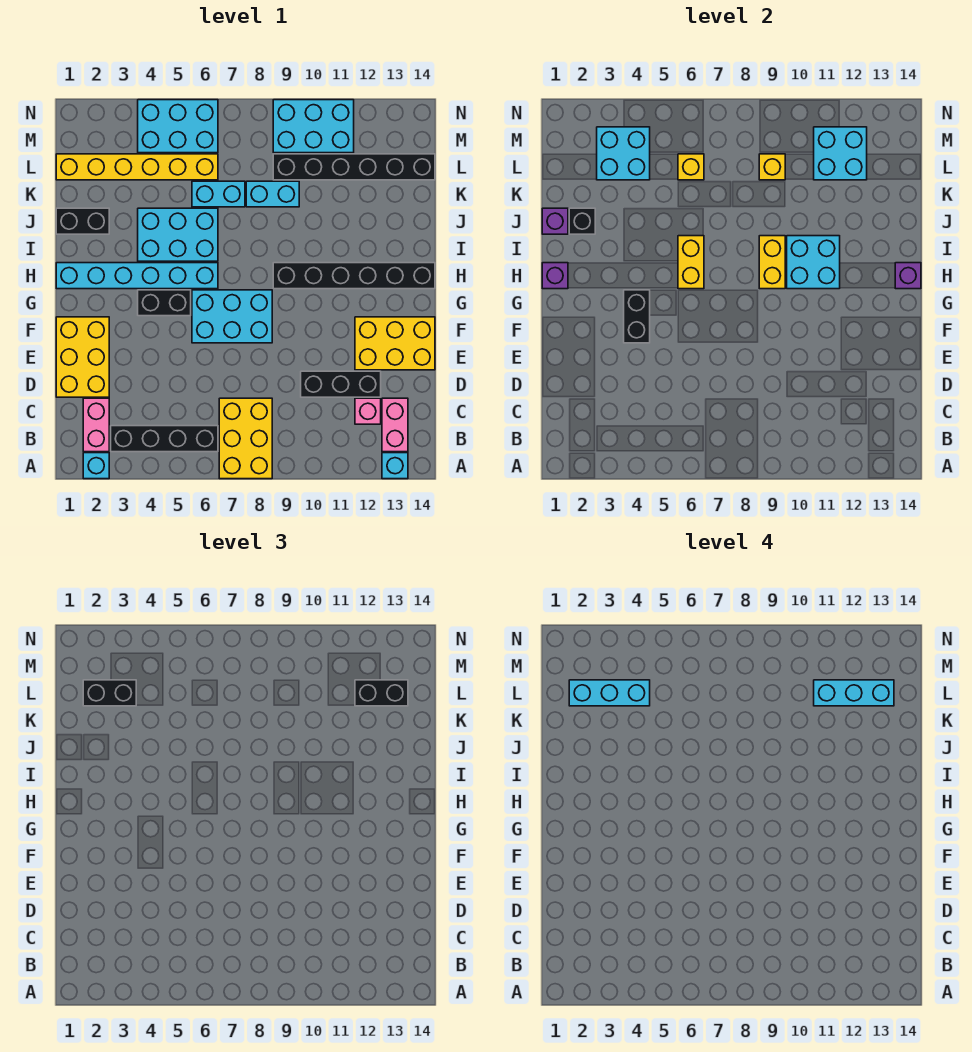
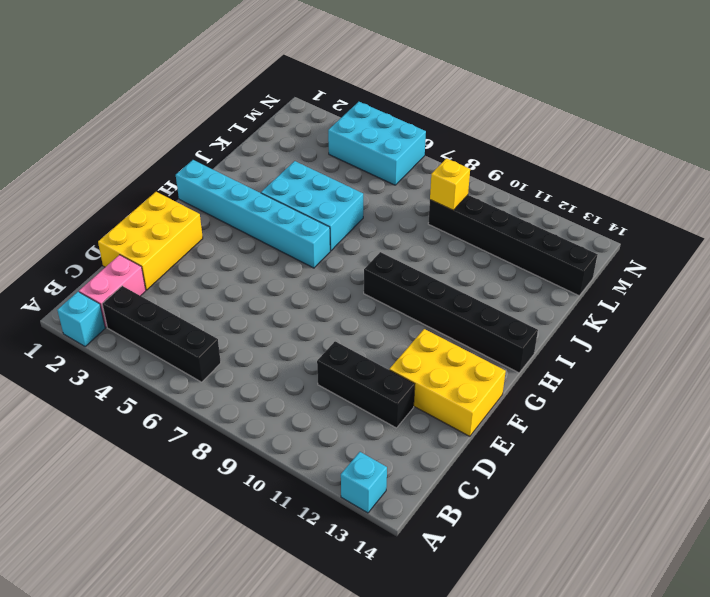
none -> yellow 2x3 brick [219,398,272,479]
none -> pink 1x2 brick [382,398,408,452]
none -> pink 1x1 brick [355,398,381,424]
none -> cyan 2x3 brick [192,290,272,343]

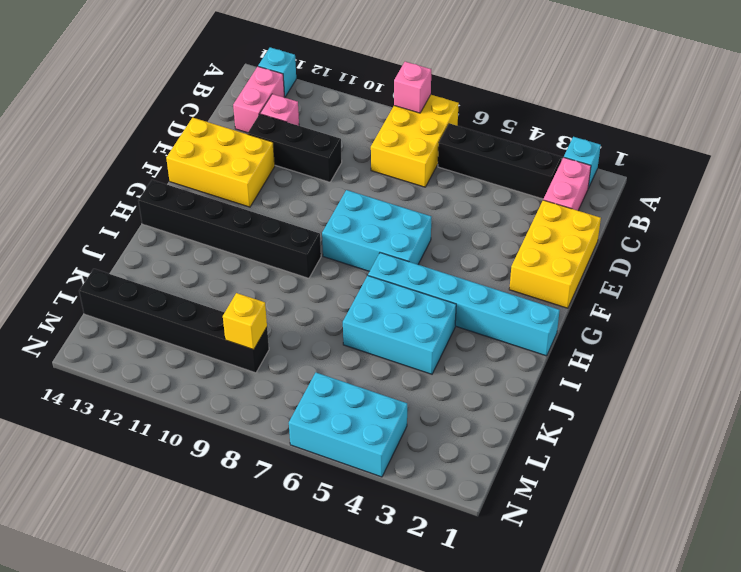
pink 1x1 brick [394,62,431,113] -> none
none -> black 1x2 brick [138,290,191,316]
none -> black 1x2 brick [56,208,109,234]
none -> cyan 1x2 brick [192,181,245,207]
none -> cyan 1x2 brick [246,181,299,207]

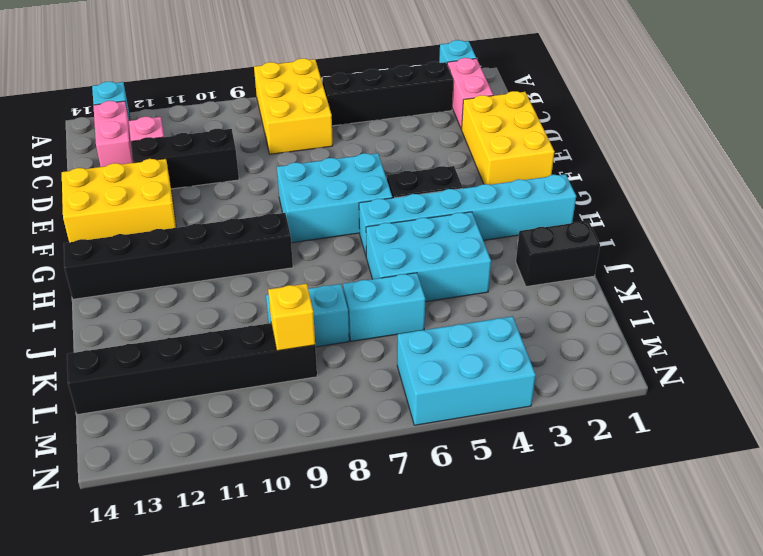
none -> yellow 1x6 brick [56,154,218,180]
none -> cyan 2x3 brick [273,100,354,153]
none -> black 1x2 brick [624,290,650,343]
none -> purple 1x1 brick [542,263,568,289]

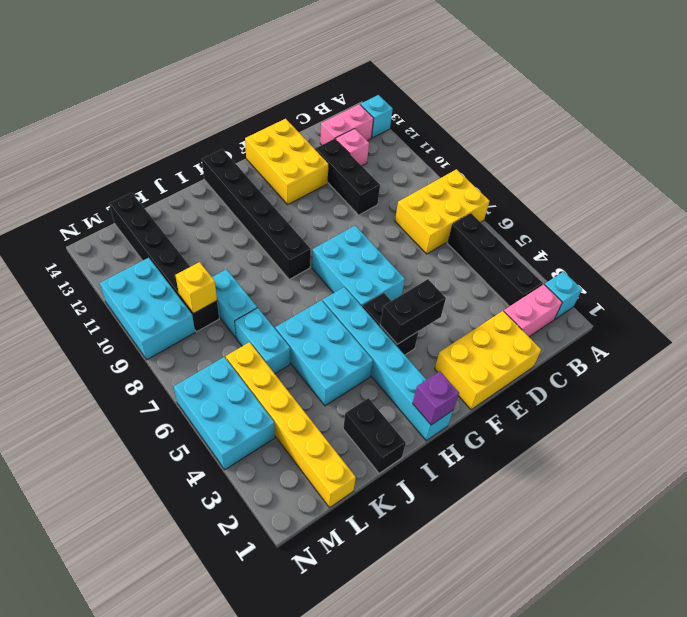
none -> yellow 1x2 brick [678,236,704,289]
none -> yellow 1x2 brick [759,236,785,289]
none -> cyan 2x2 brick [787,236,840,289]
none -> purple 1x1 brick [895,263,921,289]

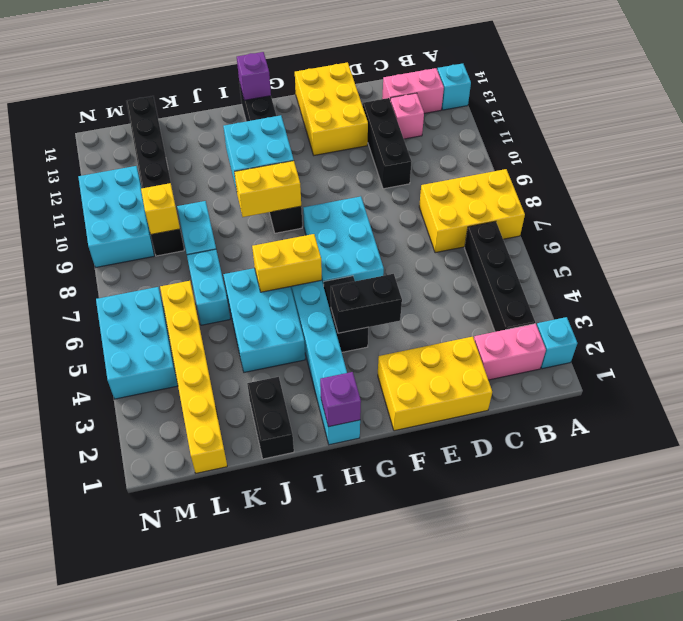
none -> purple 1x1 brick [542,208,568,234]
none -> black 1x1 brick [569,208,595,234]
none -> cyan 2x2 brick [597,127,650,180]
none -> yellow 1x1 brick [678,154,704,180]

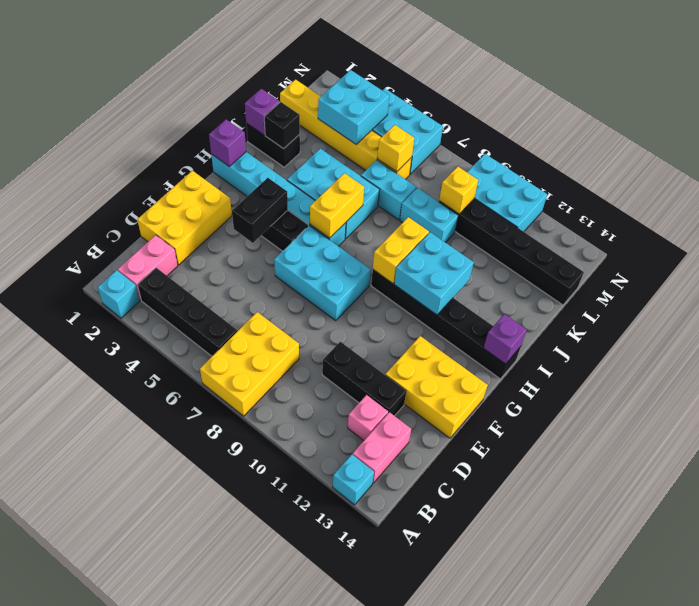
none -> cyan 2x2 brick [814,127,867,180]
none -> black 1x2 brick [83,680,136,706]
none -> black 1x2 brick [355,680,408,706]
none -> cyan 1x3 brick [569,680,650,706]

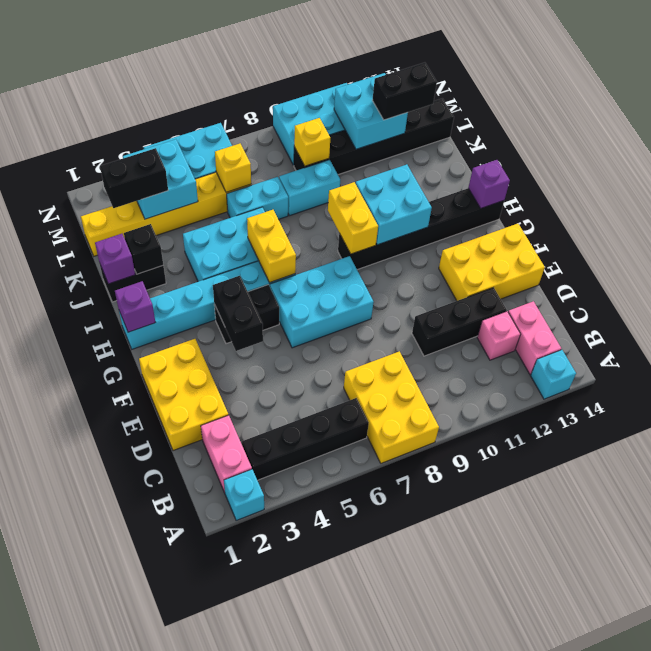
none -> cyan 1x3 brick [569,680,650,706]
none -> cyan 1x3 brick [814,680,894,706]

